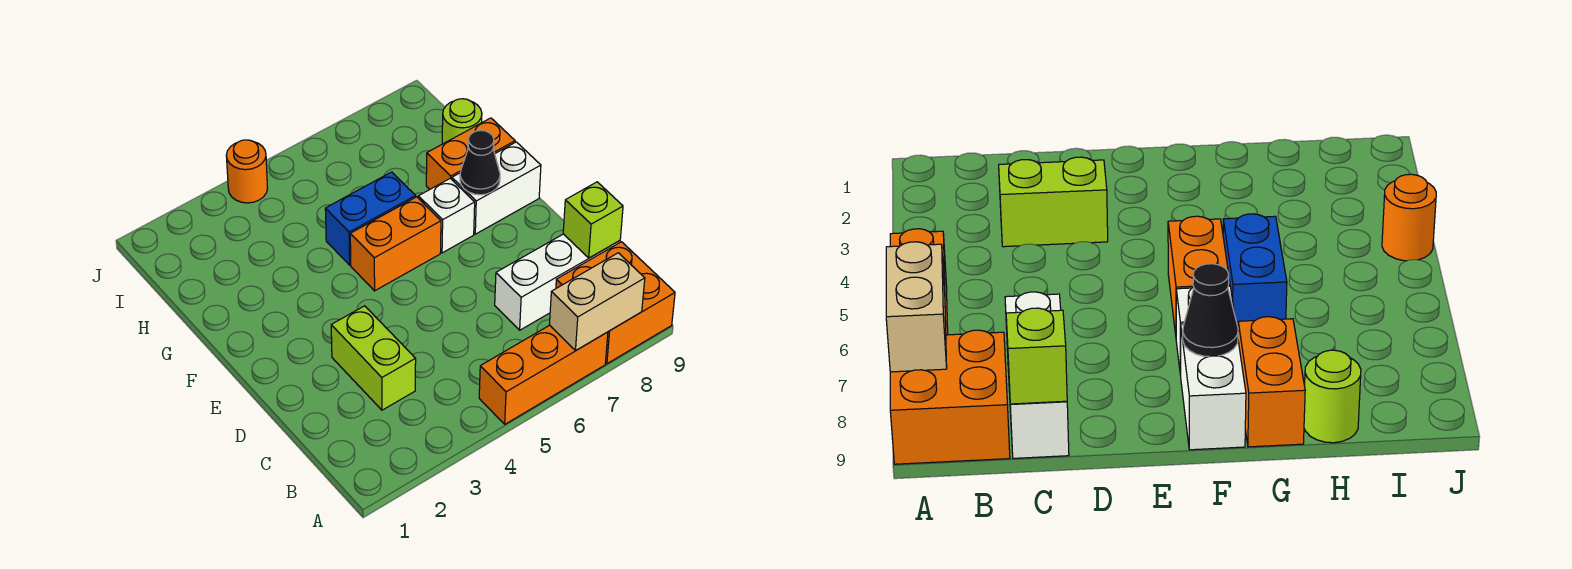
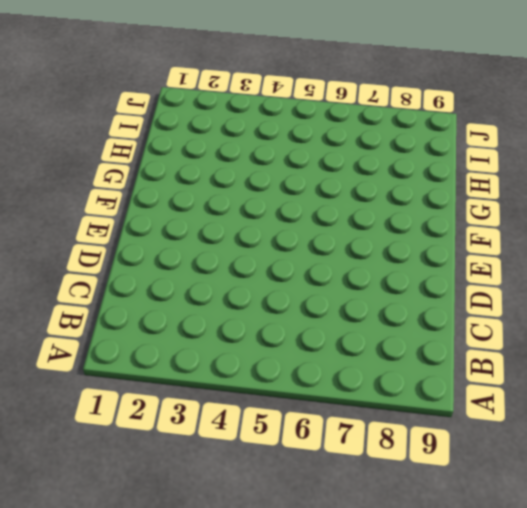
none -> orange 1x3 brick [479,325,608,424]
none -> orange 2x2 brick [556,242,675,364]
none -> lime 1x2 brick [331,306,416,410]

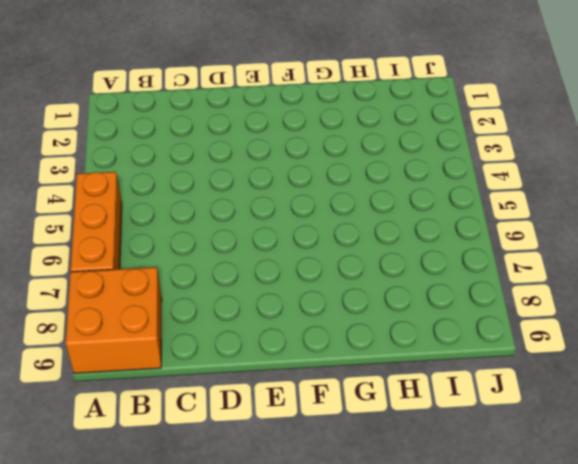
none -> lime 1x2 brick [331,306,416,410]
none -> white 1x3 brick [495,234,620,330]
none -> orange 1x2 brick [350,197,441,291]

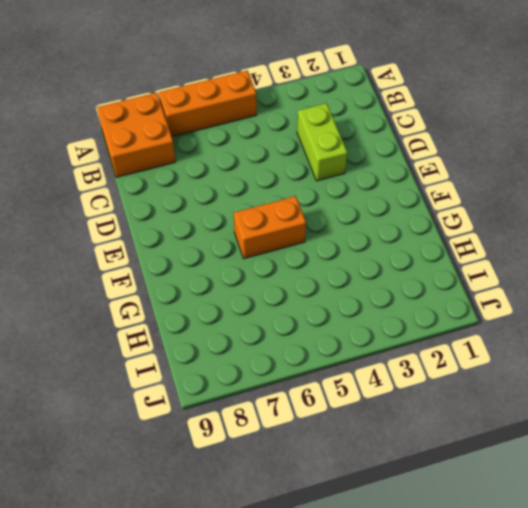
none -> white 1x3 brick [495,234,620,330]
none -> white 1x1 brick [418,178,475,253]
none -> white 1x2 brick [452,142,541,234]

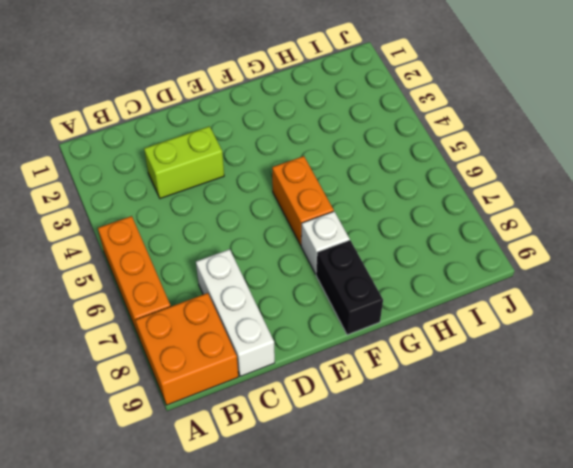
black 1x2 brick [316,241,383,335] -> white 1x2 brick [452,142,541,234]
none -> blue 1x2 brick [325,172,416,265]
none -> orange 1x2 brick [426,118,515,189]
none -> lime 1x1 round brick [442,99,482,144]

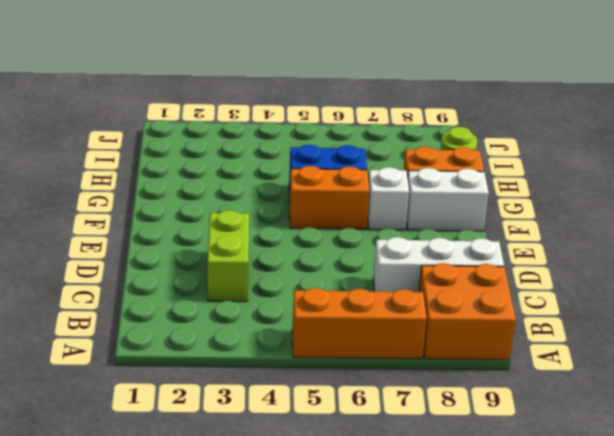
none -> orange 1x1 round brick [226,140,268,203]
none -> tan 1x2 brick [549,253,645,350]
none -> lime 1x1 brick [563,182,623,258]

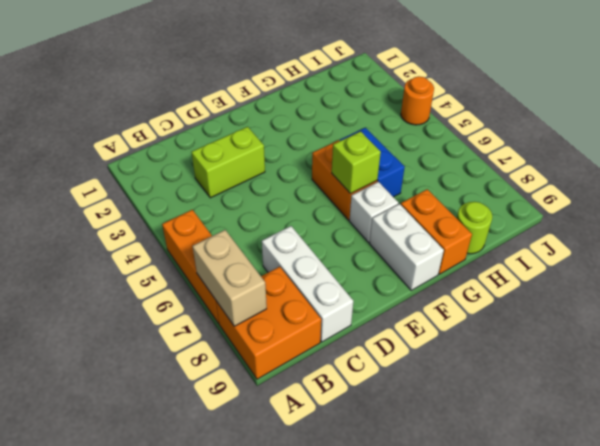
lime 1x1 brick [332,131,381,194] -> lime 1x1 brick moved to [563,182,623,258]
none -> black 1x1 cone [460,130,500,195]

